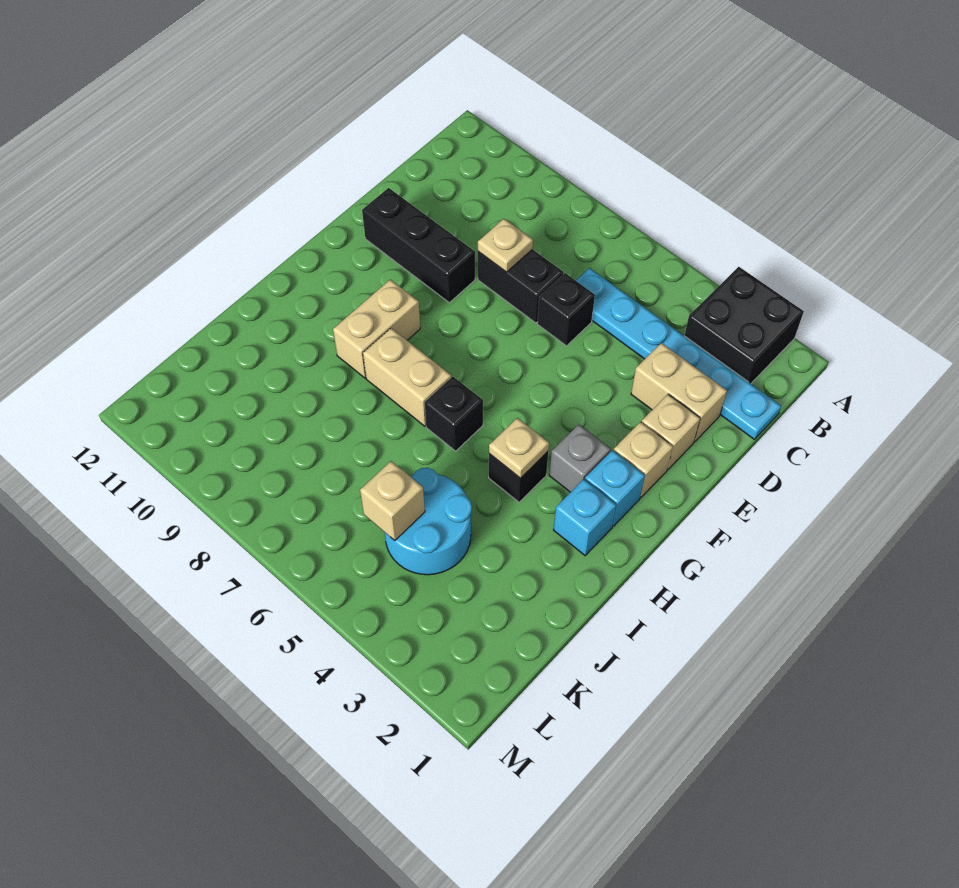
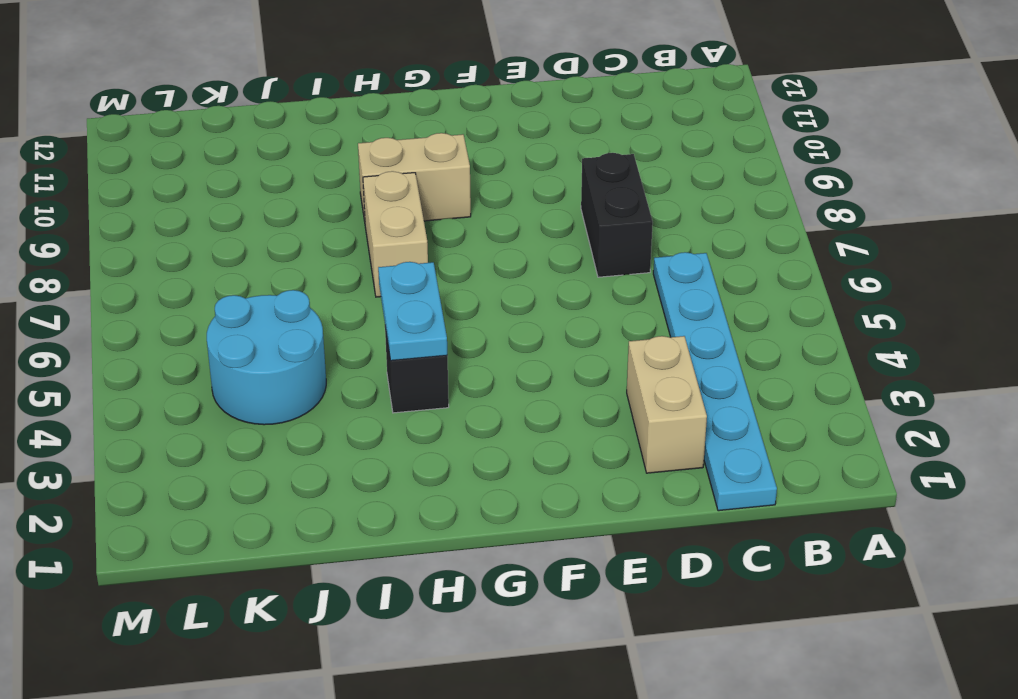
cyan 1x2 plate [378,262,447,361] -> tan 1x1 plate [489,418,549,478]
none -> black 2x2 brick [684,267,804,383]
none -> black 1x1 brick [537,273,595,346]
none -> tan 1x1 brick [642,394,700,469]

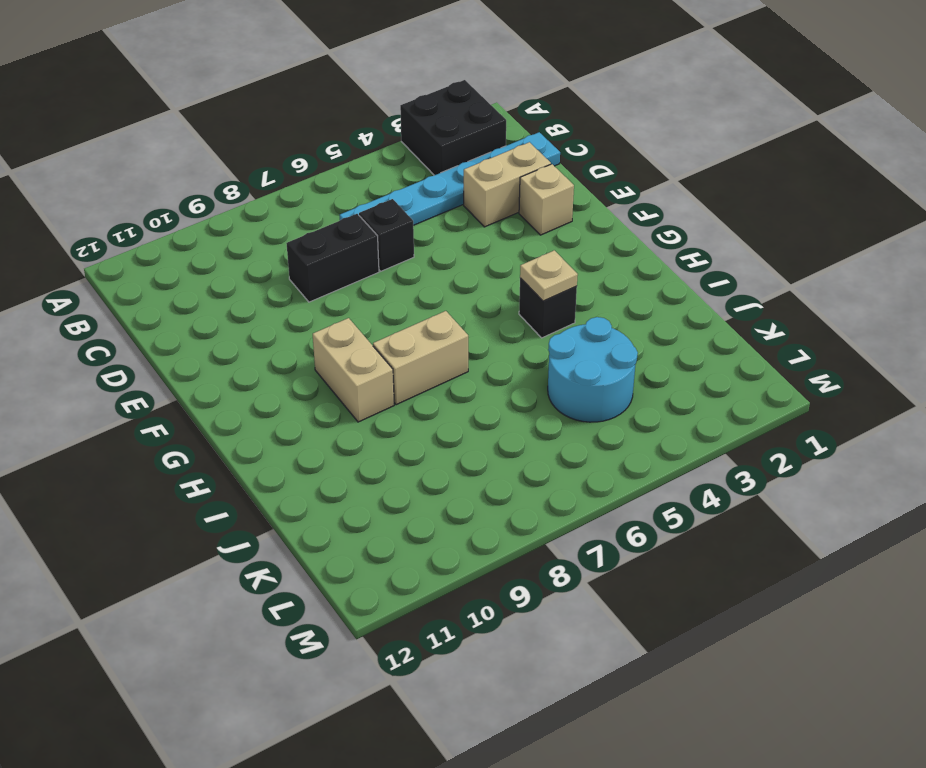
none -> black 1x3 brick [362,188,475,303]
none -> tan 1x1 brick [613,422,673,497]
none -> cyan 1x1 brick [585,450,645,526]

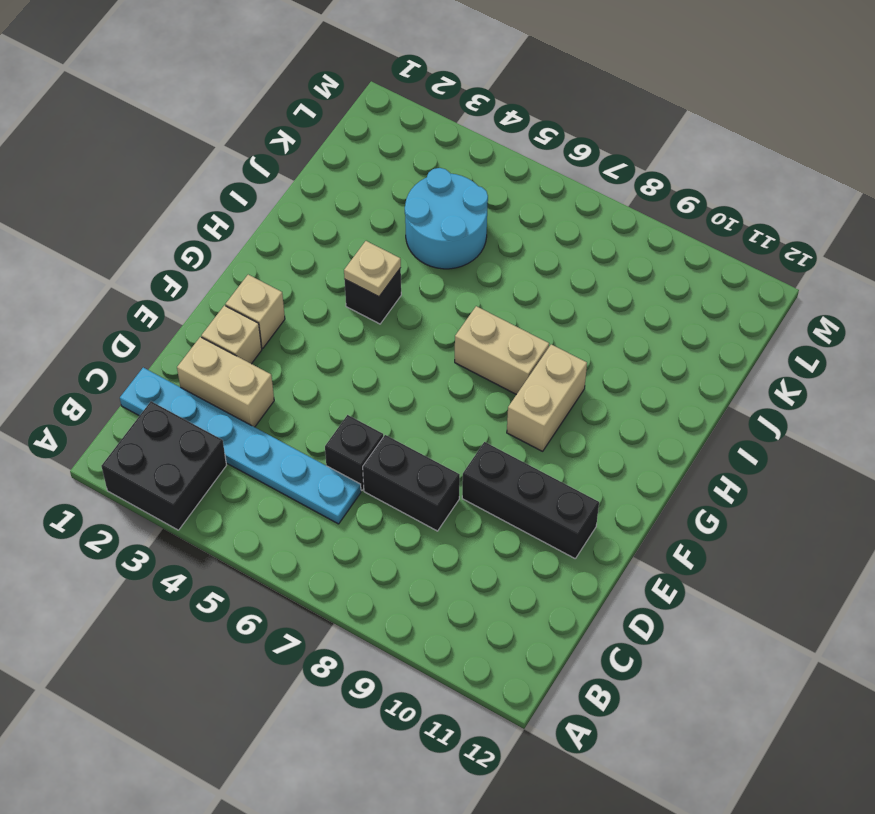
none -> cyan 1x1 brick [585,450,645,526]
none -> grey 1x1 brick [549,424,611,492]
none -> cyan 1x1 brick [554,479,616,556]

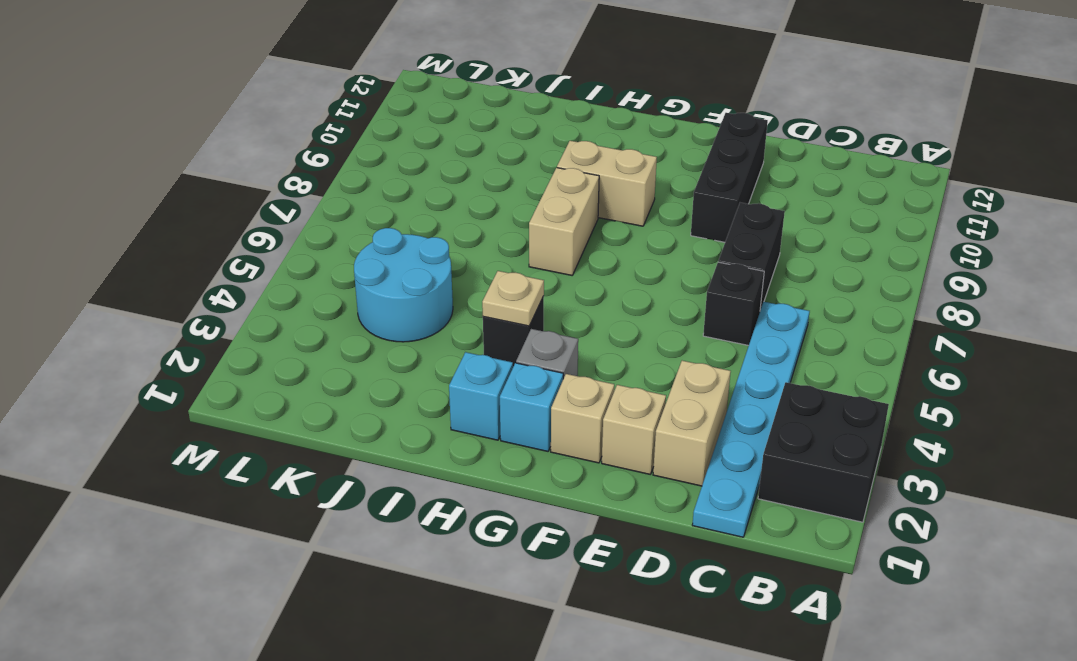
none -> black 1x1 brick [425,377,483,451]
none -> tan 1x1 plate [478,219,533,272]
none -> tan 1x1 brick [360,461,425,541]

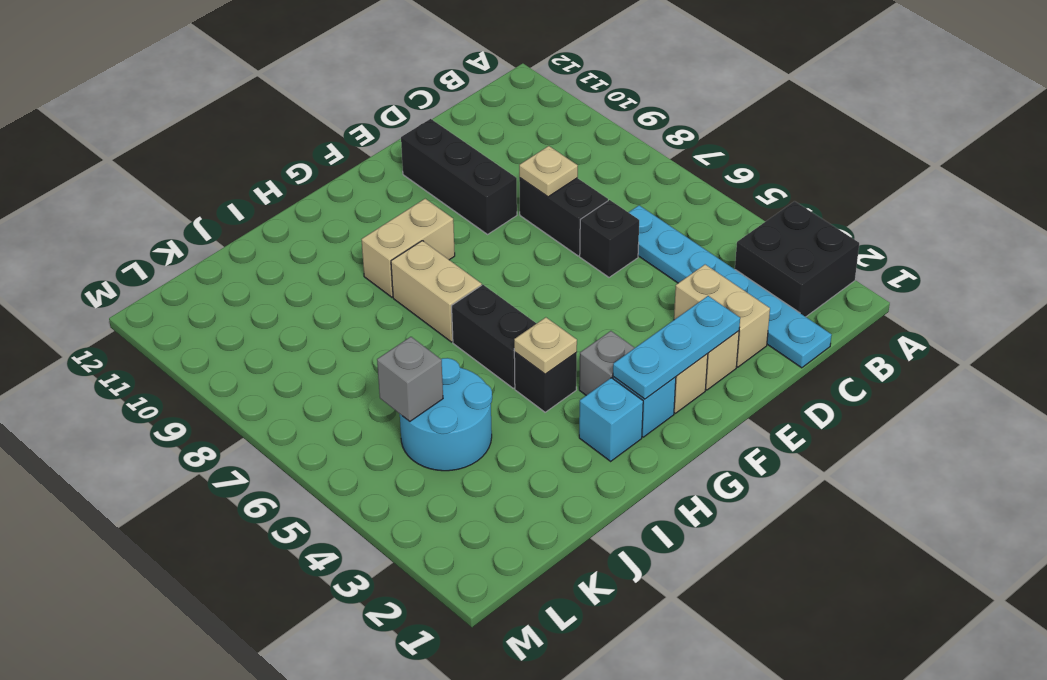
cyan 1x3 plate [613,296,740,399] -> none
black 1x2 brick [452,285,537,388] -> black 1x1 brick [425,377,483,451]
grey 1x1 brick [377,337,443,421] -> tan 1x1 brick [360,461,425,541]

